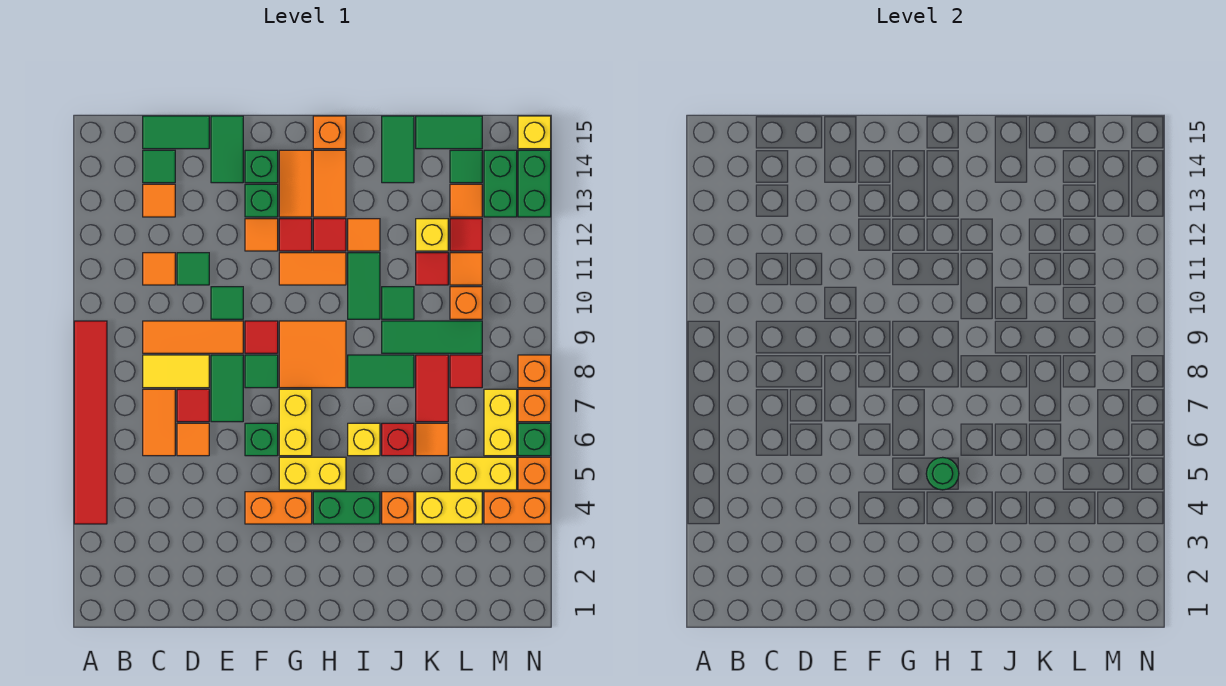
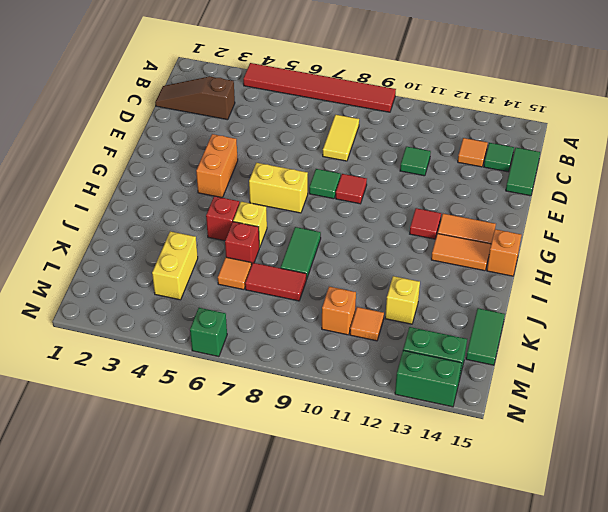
brown 1x3 slope [155,76,235,120] -> none
red 1x1 brick [206,196,240,241] -> none
none -> orange 1x2 tile [143,389,175,456]
none -> orange 1x3 tile [143,321,243,353]
none -> orange 1x1 tile [143,253,175,285]
none -> orange 1x1 tile [177,423,209,456]

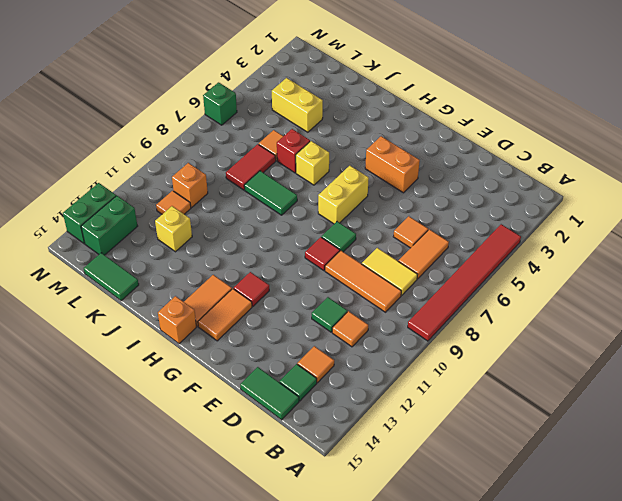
none -> red 1x1 tile [177,389,209,422]
none -> green 1x2 tile [211,355,243,422]
none -> green 1x1 tile [211,287,243,319]
none -> green 1x2 tile [211,116,243,183]

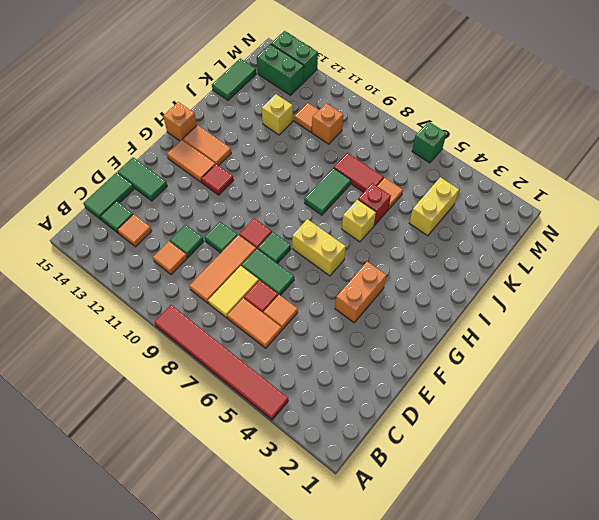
none -> green 1x1 brick [245,423,278,456]
none -> orange 1x1 tile [245,219,278,251]
none -> green 1x1 brick [245,184,278,217]
none -> green 1x1 brick [245,150,278,183]

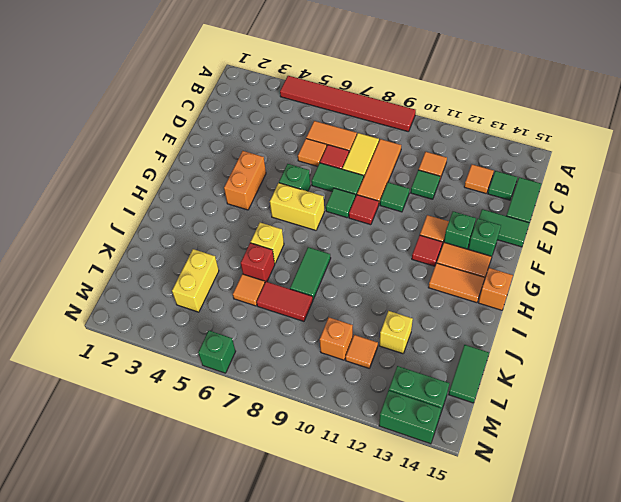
none -> yellow 1x2 brick [279,457,346,490]
none -> orange 2x2 tile [279,321,346,388]
none -> orange 1x2 tile [279,253,346,285]
none -> green 1x2 brick [313,492,380,524]

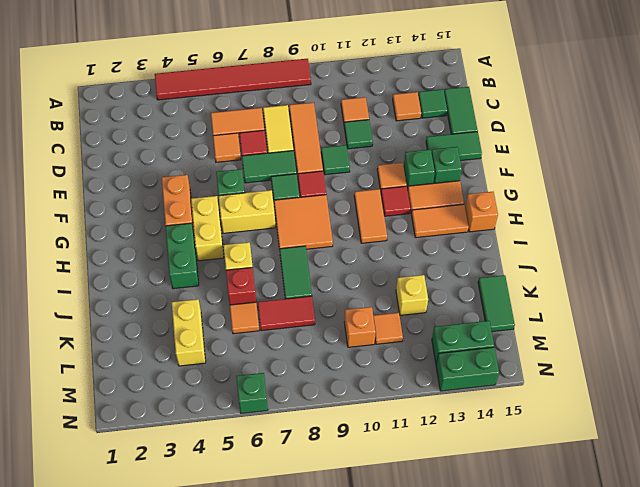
none -> red 1x1 tile [313,219,346,251]
none -> green 1x2 tile [348,253,380,319]
none -> orange 1x1 tile [348,219,380,251]
none -> orange 1x1 brick [382,492,414,524]

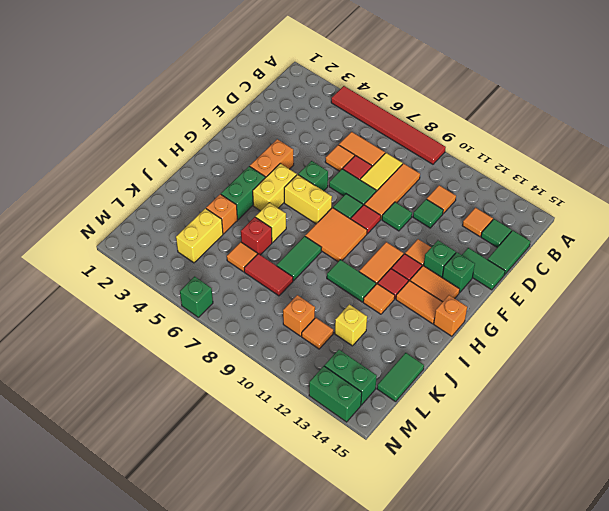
none -> green 1x3 tile [382,321,482,353]
none -> green 1x1 tile [382,287,414,319]
none -> green 1x2 tile [382,116,414,183]
none -> red 1x1 tile [416,253,448,285]

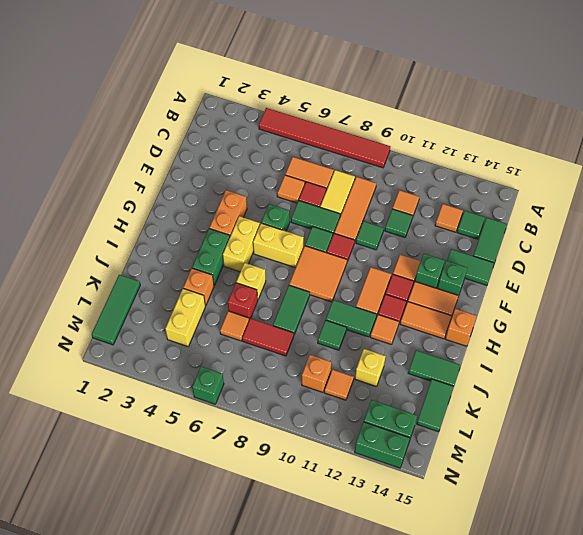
green 1x3 tile [92,275,140,345] -> green 1x3 tile moved to [382,321,482,353]
none -> red 1x1 tile [416,253,448,285]
none -> yellow 1x2 brick [450,457,517,490]
none -> red 1x1 tile [450,355,482,388]
none -> red 1x1 tile [450,219,482,251]

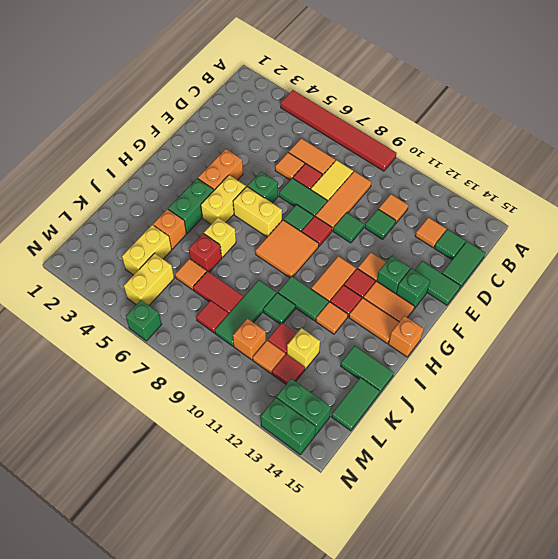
none -> green 1x2 tile [348,355,414,388]
none -> orange 1x1 tile [450,184,482,217]
none -> green 1x1 tile [450,150,482,183]
none -> orange 1x2 brick [484,492,551,524]

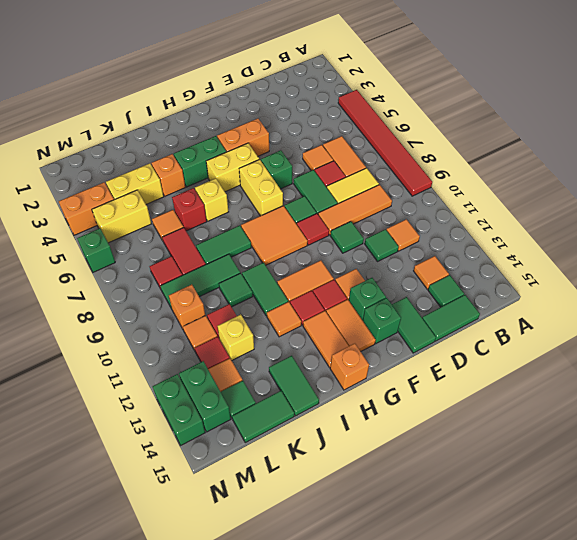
none -> yellow 1x2 brick [484,389,517,456]
none -> orange 1x1 brick [518,457,551,490]
none -> orange 1x1 brick [518,389,551,422]
none -> orange 1x1 brick [518,355,551,388]

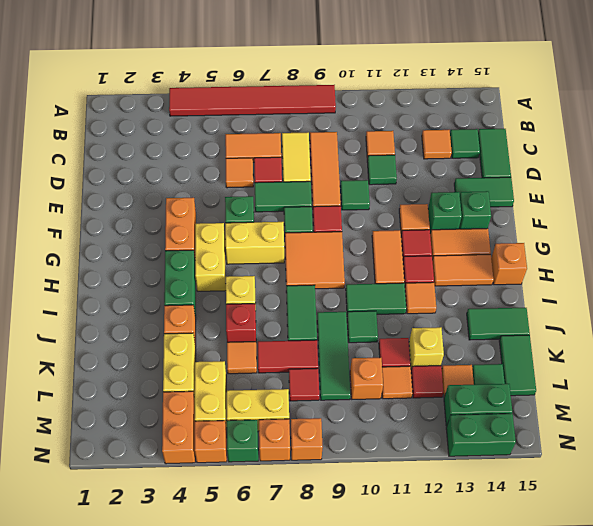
none -> yellow 1x1 brick [518,116,551,149]
none -> green 1x1 round brick [926,457,959,490]

